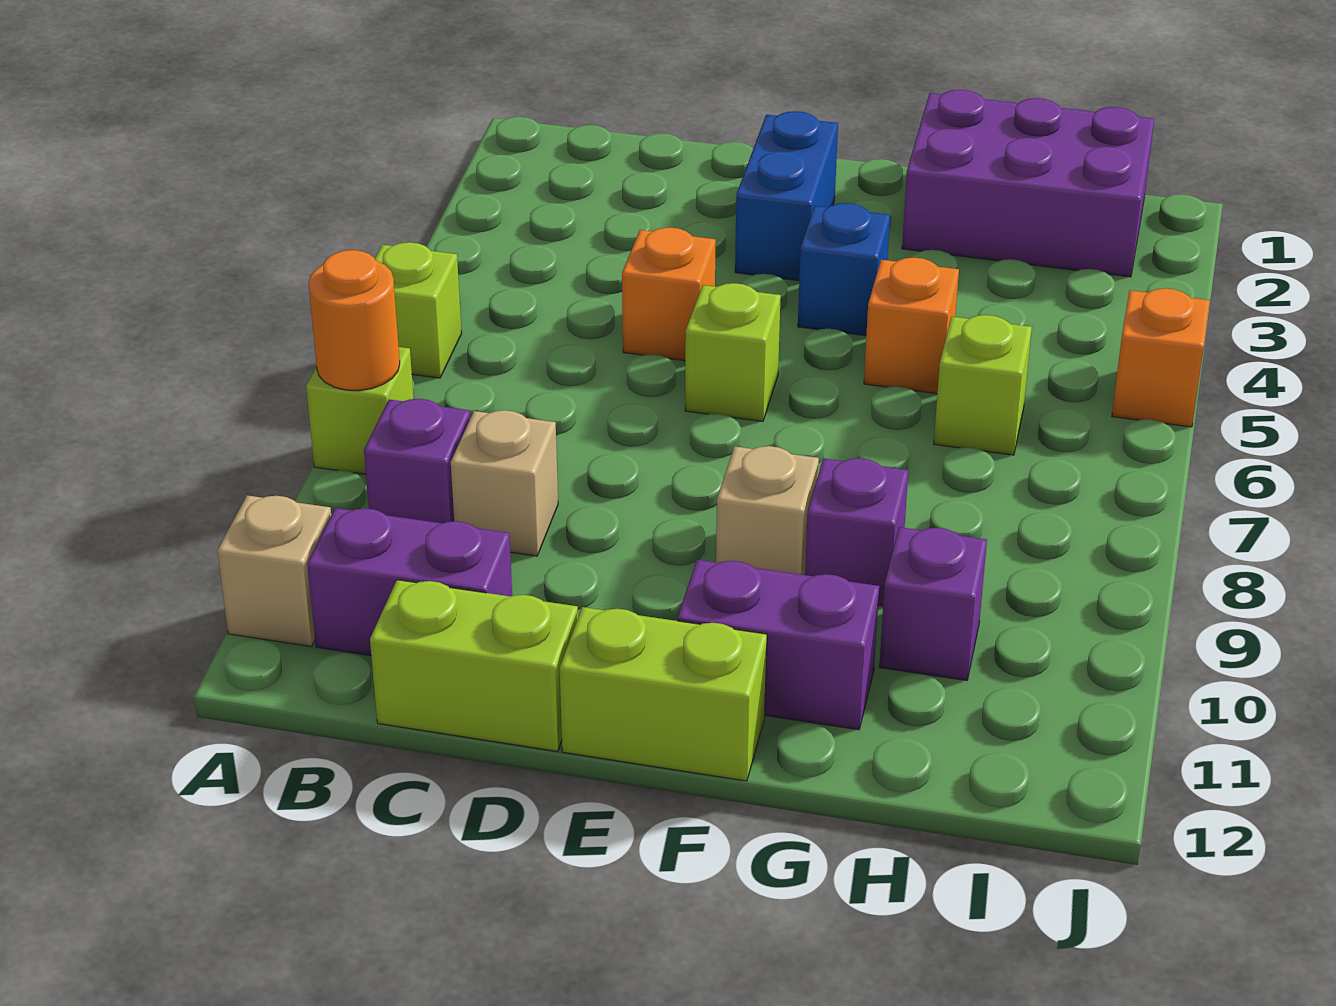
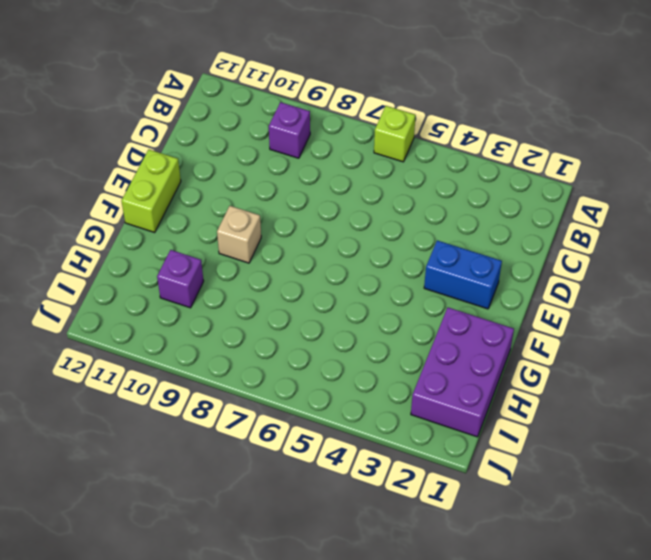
none -> lime 1x1 brick [306,347,414,474]
none -> tan 1x1 brick [217,495,331,647]
none -> purple 1x2 brick [307,508,512,656]

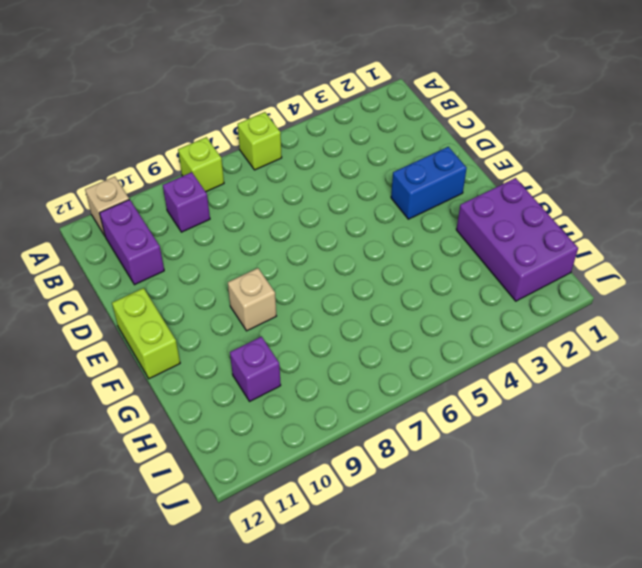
none -> tan 1x1 brick [451,410,558,556]
none -> lime 1x2 brick [370,580,578,751]
none -> orange 1x1 brick [622,227,716,361]

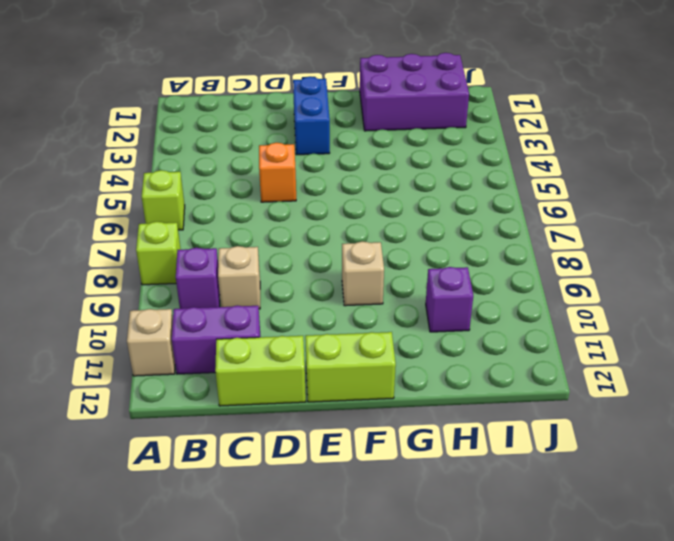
none -> lime 1x1 brick [685,283,781,421]
none -> blue 1x1 brick [798,203,890,336]
none -> purple 1x2 brick [677,560,879,730]

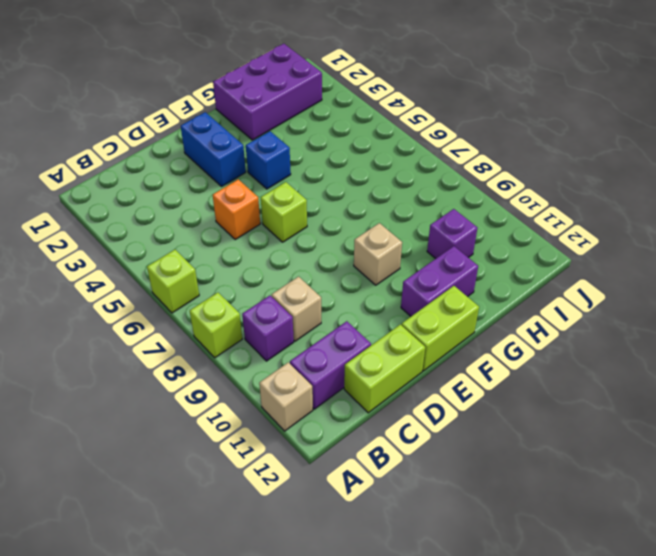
none -> orange 1x1 brick [864,257,959,394]
none -> purple 1x1 brick [805,458,908,606]
none -> lime 1x1 brick [934,315,1032,455]

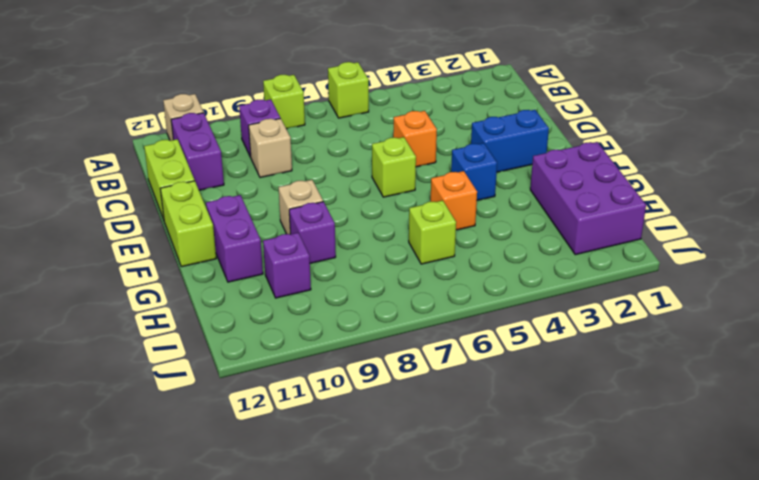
none -> orange 1x1 brick [1112,288,1210,427]
none -> orange 1x1 round brick [309,250,400,391]

